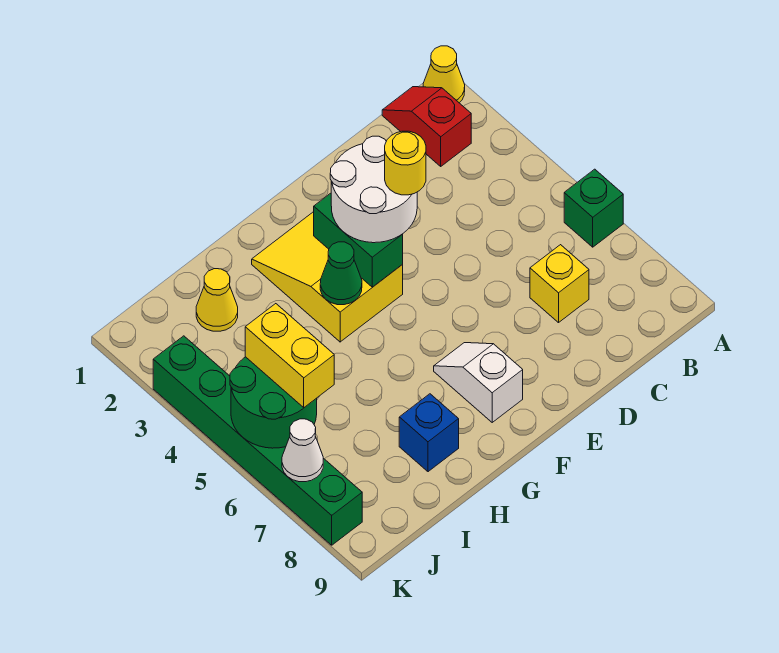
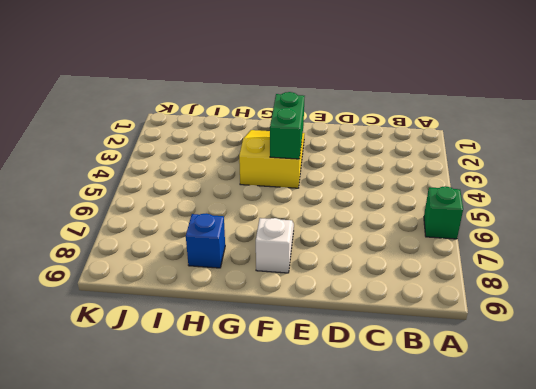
none -> yellow 1x1 cone [423,46,465,103]
none -> red 1x2 slope [382,87,471,166]
none -> yellow 1x1 brick [530,245,589,323]

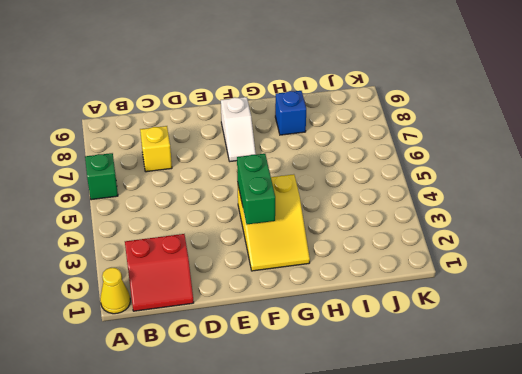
red 2x2 slope [125,234,194,311] -> red 1x2 slope [382,87,471,166]
none -> yellow 1x1 cone [196,269,238,331]
none -> green 1x6 brick [153,336,362,545]
none -> green 1x1 cone [320,242,362,305]

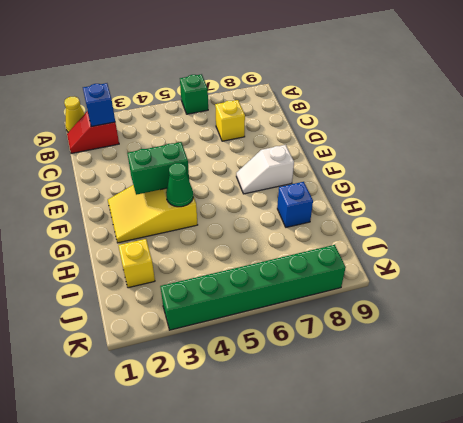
blue 1x1 brick [83,83,115,127] -> none
yellow 1x1 brick [118,239,155,288] -> yellow 1x1 cone [196,269,238,331]
none -> green 2x2 round brick [230,357,317,448]
none -> white 1x1 cone [282,419,323,482]
none -> white 2x2 round brick [330,136,417,243]

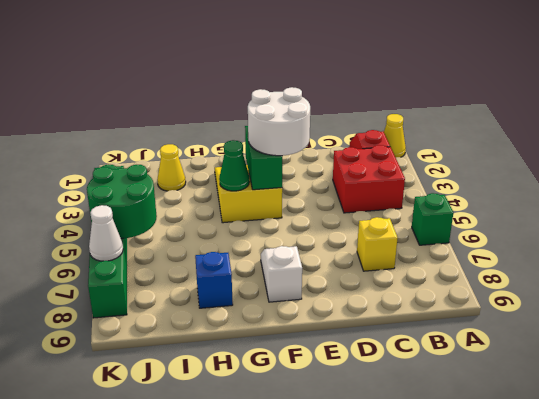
red 2x2 brick [333,145,405,213] -> none
none -> yellow 1x2 brick [245,304,334,408]
none -> yellow 1x1 round brick [385,131,426,195]

